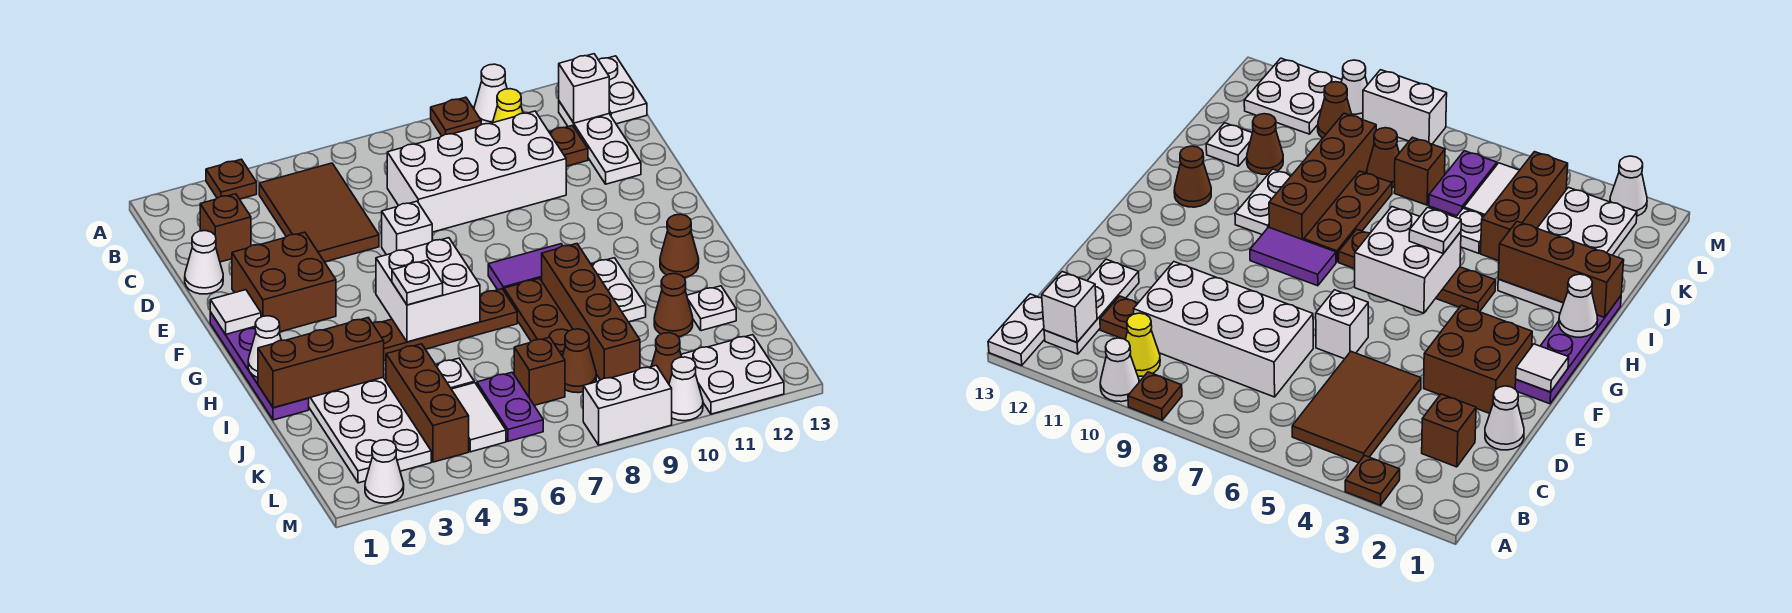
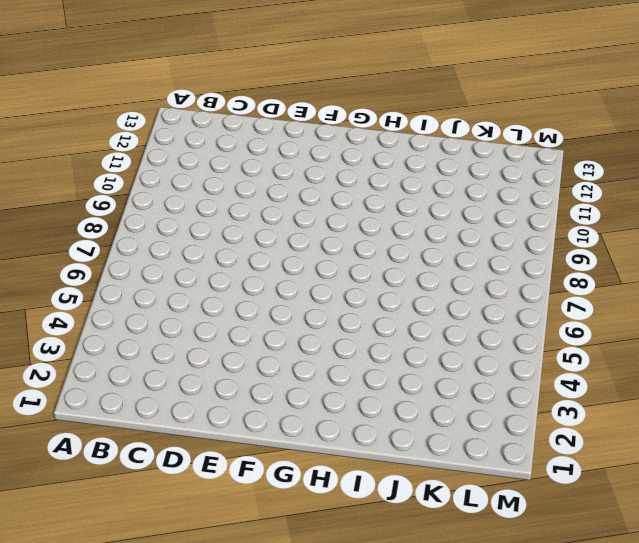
none -> brown 1x1 plate [206,159,257,199]
none -> brown 1x1 plate [431,97,481,136]
none -> white 1x1 cone [474,64,507,125]
none -> white 1x2 plate [599,56,647,124]

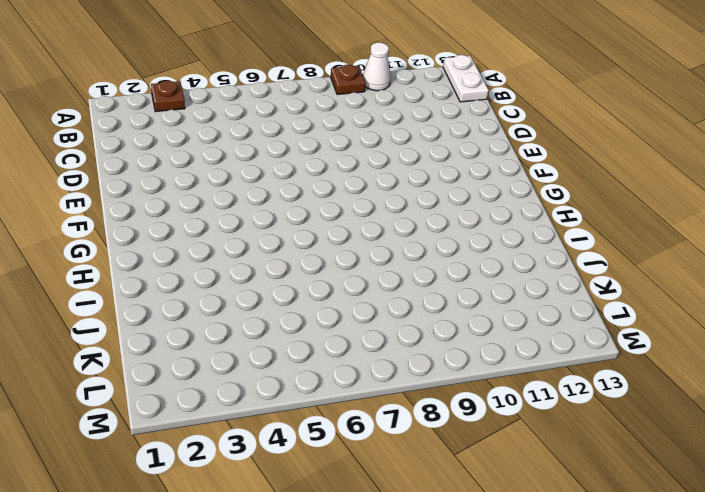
none -> brown 2x3 tile [259,163,379,262]
none -> yellow 1x1 cone [493,89,523,123]
none -> white 1x3 plate [559,101,641,184]
none -> brown 1x1 brick [200,194,251,262]

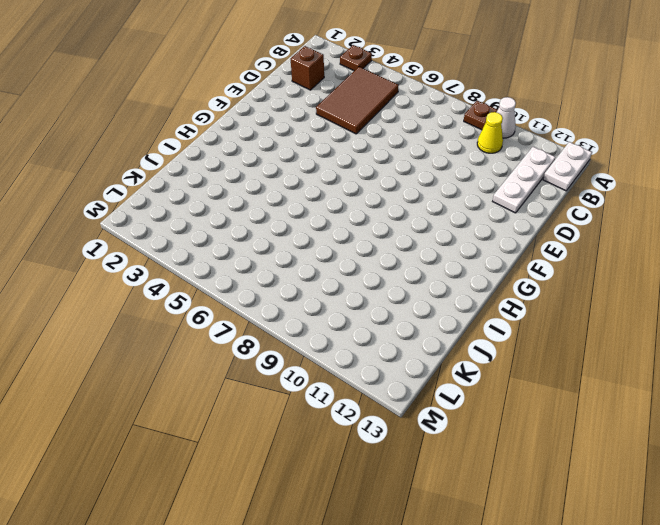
none -> white 2x4 brick [387,111,566,232]
none -> brown 1x1 plate [549,125,588,166]
none -> white 1x1 cone [185,231,223,294]
none -> brown 2x2 brick [232,232,336,332]

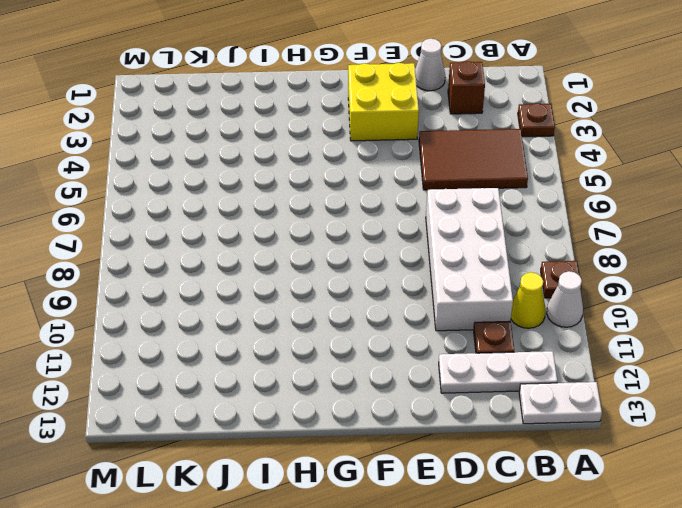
yellow 2x2 brick [348,63,419,141] -> brown 2x2 brick [232,232,336,332]
none -> white 1x1 brick [382,201,432,255]
none -> purple 1x4 plate [210,312,309,420]
none -> purple 1x2 tile [488,244,563,290]
none -> brown 1x4 plate [373,289,517,361]

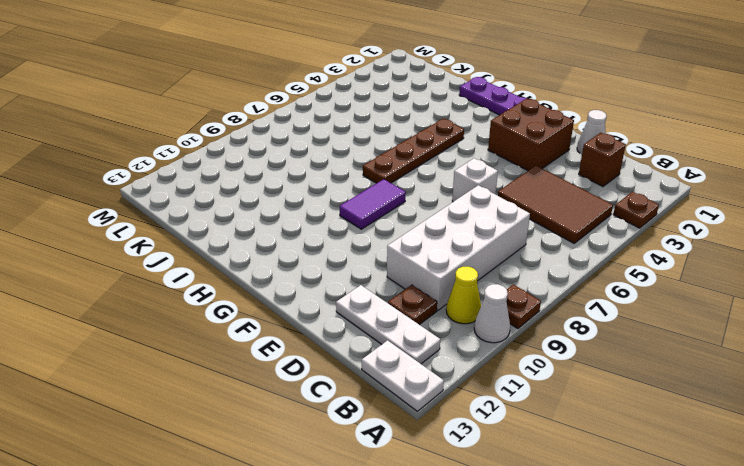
none -> brown 1x3 plate [504,278,573,356]
none -> brown 1x4 brick [542,244,640,380]
none -> white 1x2 plate [591,258,646,322]
none -> brown 1x1 cone [660,214,699,277]

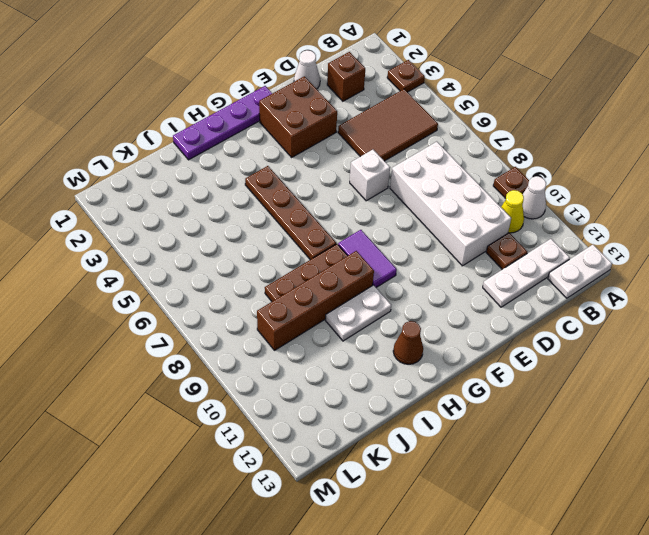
none -> white 2x4 plate [309,377,431,483]
none -> brown 1x3 brick [386,344,469,462]
none -> white 1x1 plate [436,358,474,389]
none -> brown 1x1 cone [654,274,693,337]

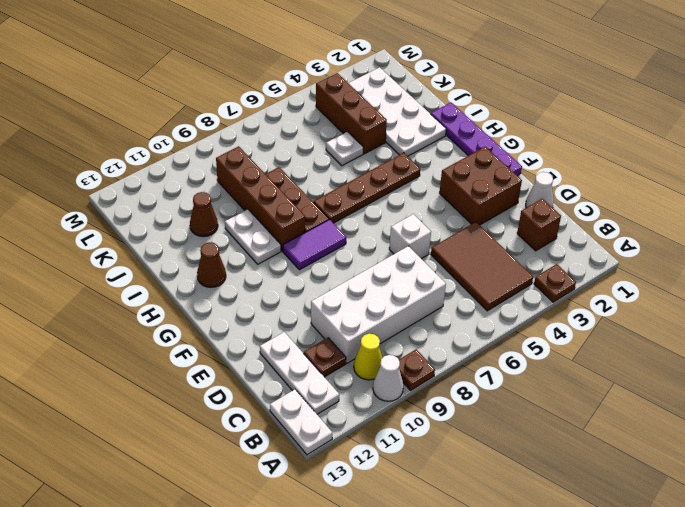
none -> white 1x1 plate [687,286,736,331]
none -> white 1x2 tile [452,383,506,452]
none -> purple 1x2 plate [477,372,543,441]
none -> brown 1x1 brick [514,337,565,405]

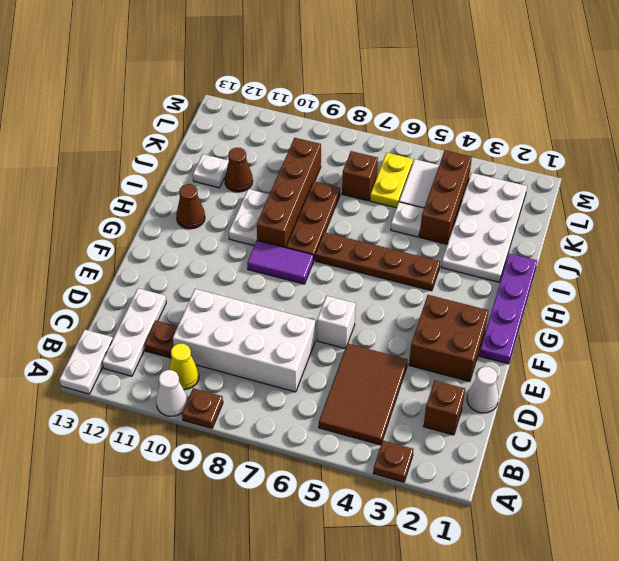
yellow 1x2 plate [370,153,413,208] -> purple 1x2 plate [477,372,543,441]
none -> brown 1x1 cone [563,329,596,393]
none -> brown 1x1 cone [651,333,682,384]
none -> white 2x2 plate [681,335,784,414]
none -> white 1x1 cone [365,440,404,503]

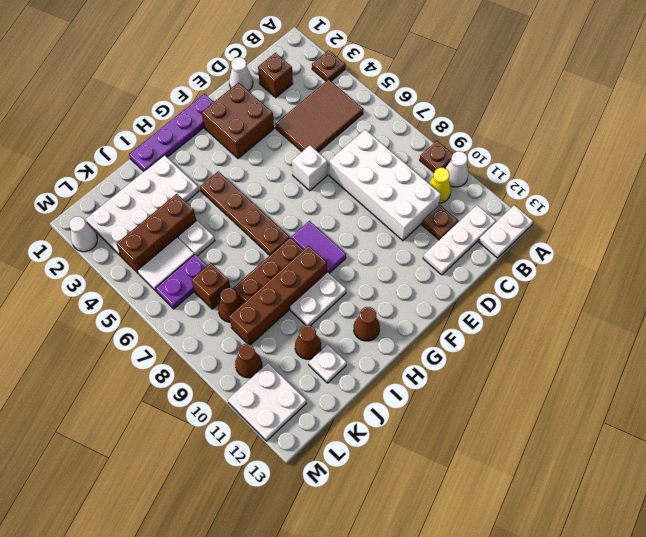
none -> white 1x2 brick [583,365,672,445]
none -> white 1x1 cone [669,357,703,421]
none -> white 1x1 brick [559,54,609,123]
none -> white 1x1 tile [210,290,261,334]

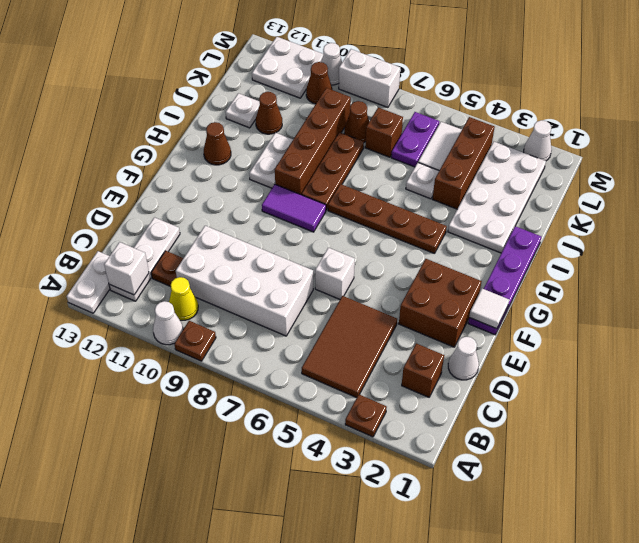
none -> white 2x2 brick [376,238,480,342]
none -> white 1x1 cone [248,316,281,378]
none -> brown 1x3 brick [258,318,384,408]
none -> white 1x1 plate [392,260,443,305]

